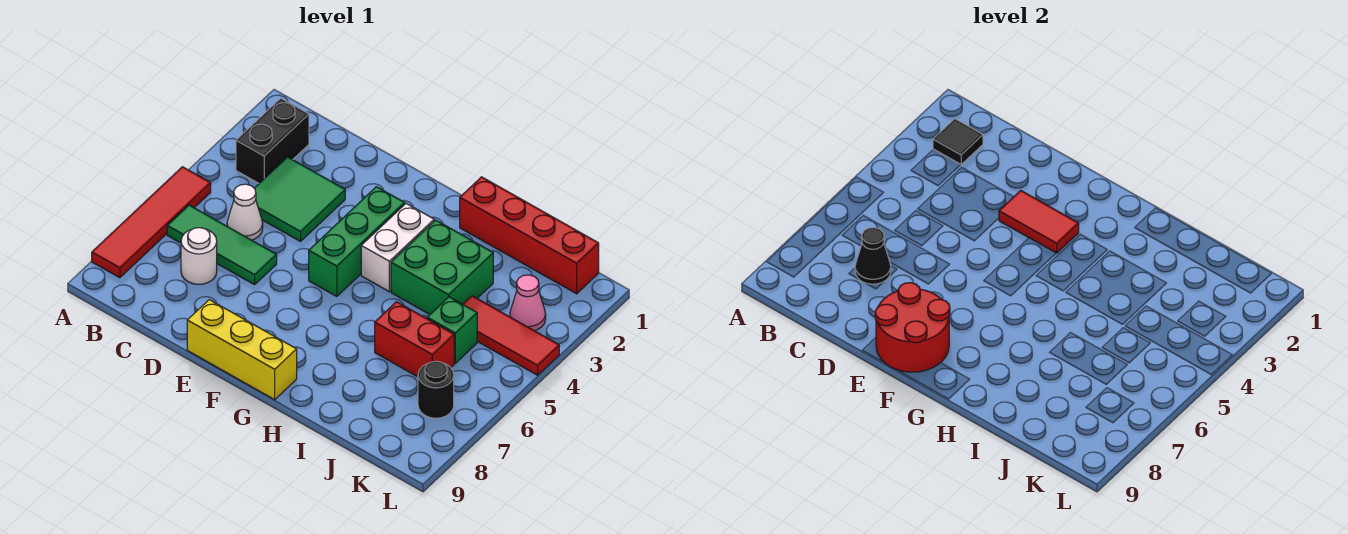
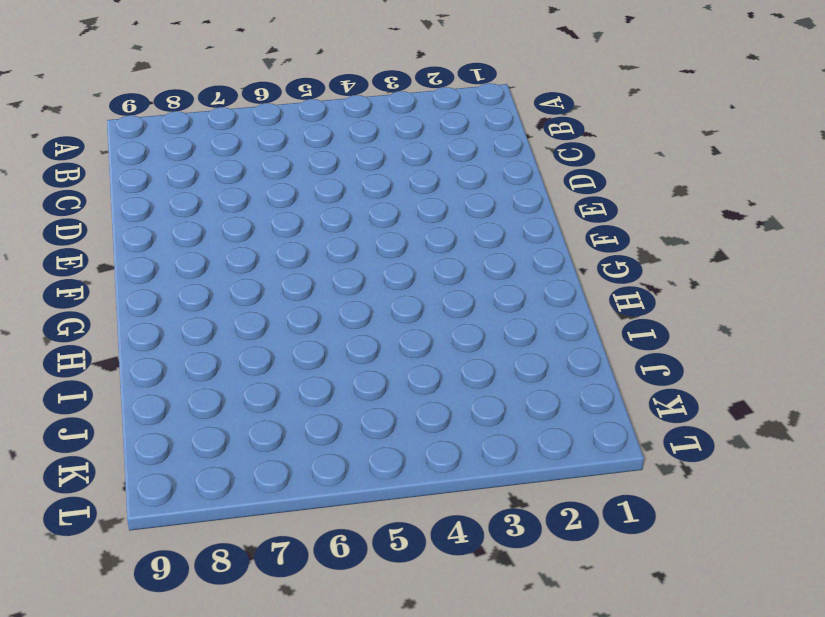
none -> red 1x4 tile [92,167,211,278]
none -> black 1x2 brick [236,98,309,183]
none -> green 1x3 tile [167,205,277,285]

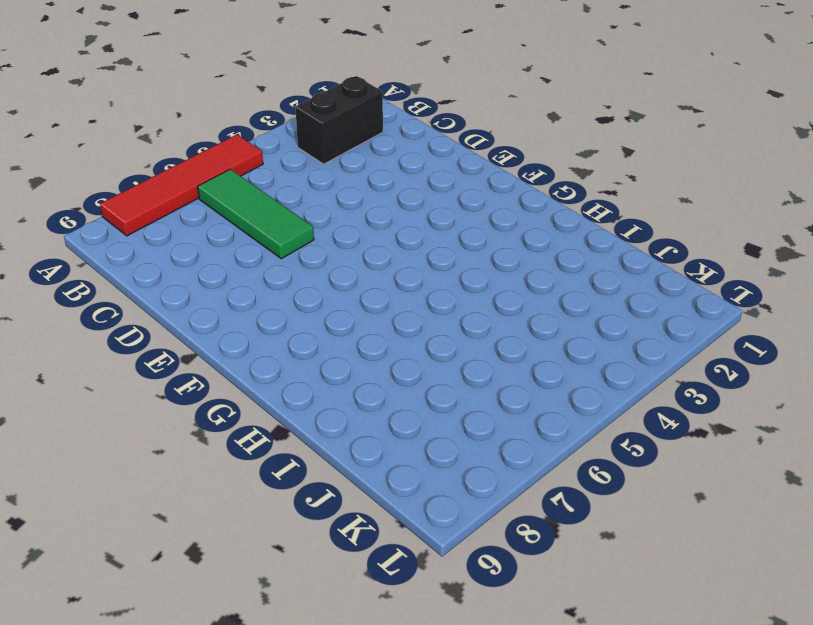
none -> green 2x2 tile [254,157,345,241]
none -> white 1x1 cone [227,184,263,240]
none -> white 1x1 round brick [181,228,217,284]

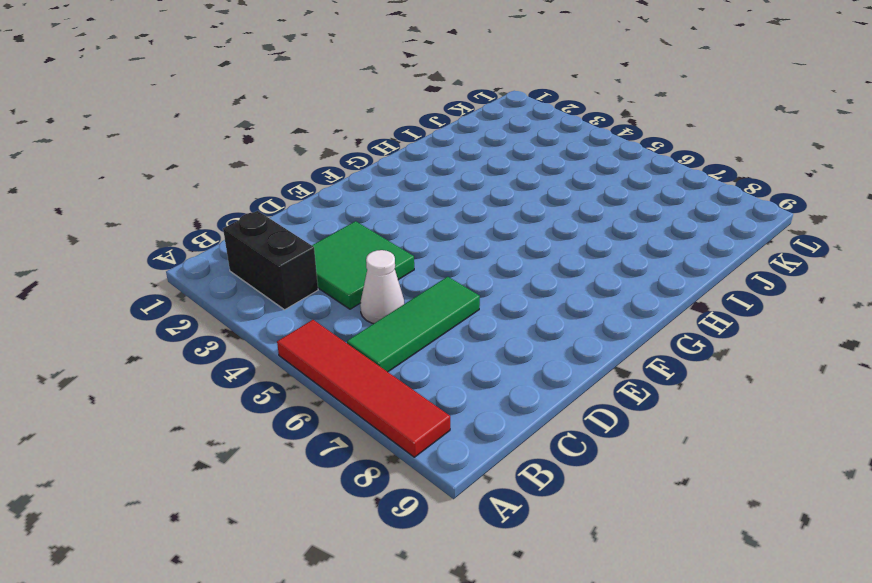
none -> white 1x1 round brick [181,228,217,284]
none -> yellow 1x3 brick [187,300,297,400]
none -> green 1x3 brick [309,187,405,297]

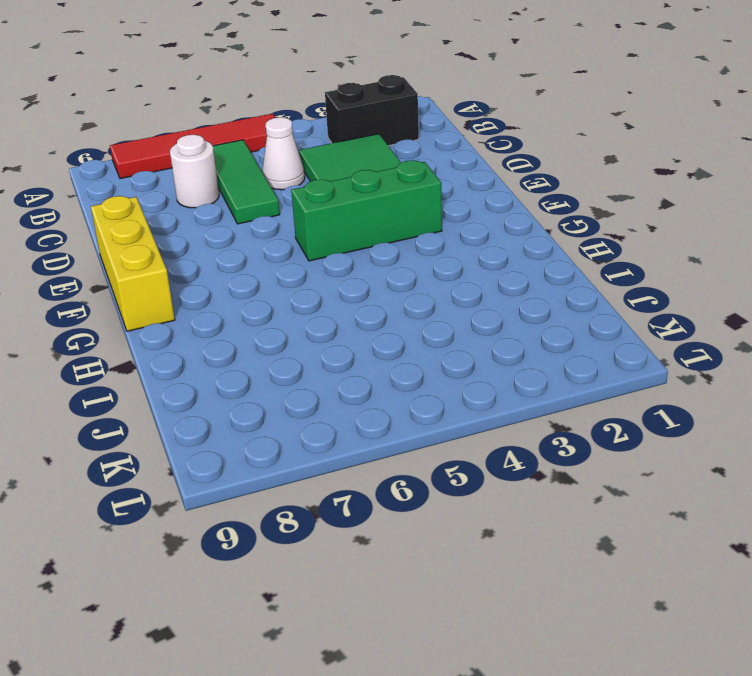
none -> white 1x2 brick [361,204,434,291]
none -> red 1x4 brick [460,177,599,294]
none -> green 2x2 brick [391,220,493,314]

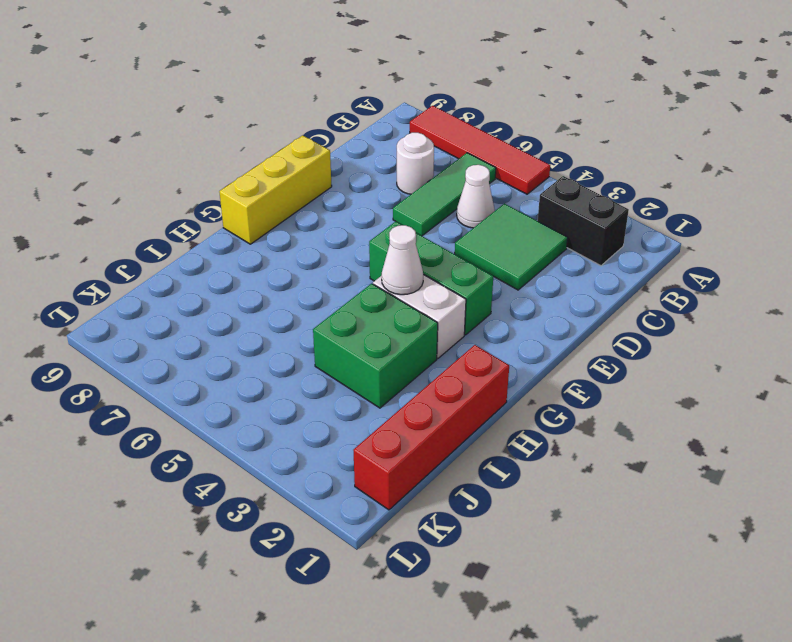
white 1x1 cone [382,225,423,295] -> none
none -> red 1x2 brick [375,302,454,377]
none -> red 1x3 tile [463,296,559,375]
none -> green 1x1 brick [427,297,477,363]

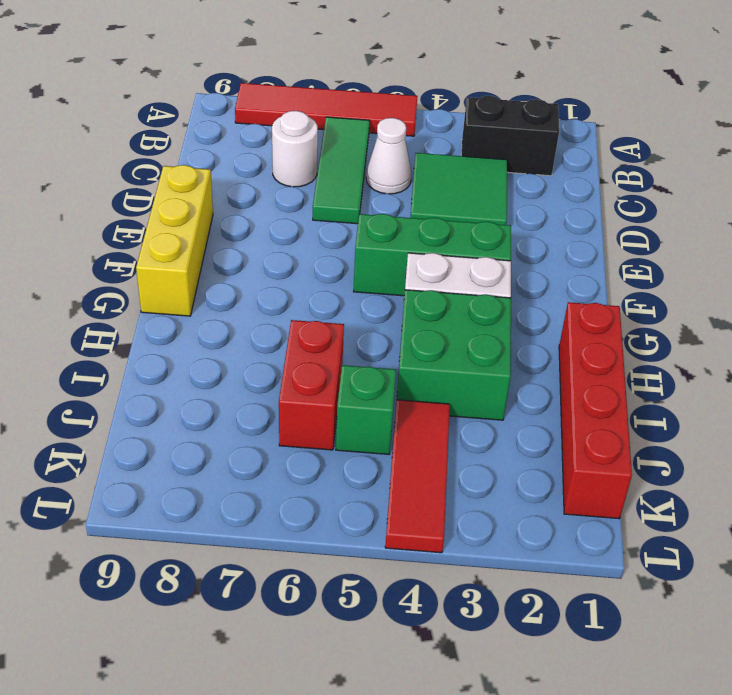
none -> pink 1x1 cone [510,275,546,331]
none -> black 1x1 round brick [418,361,454,418]
none -> black 1x1 tile [933,119,983,165]

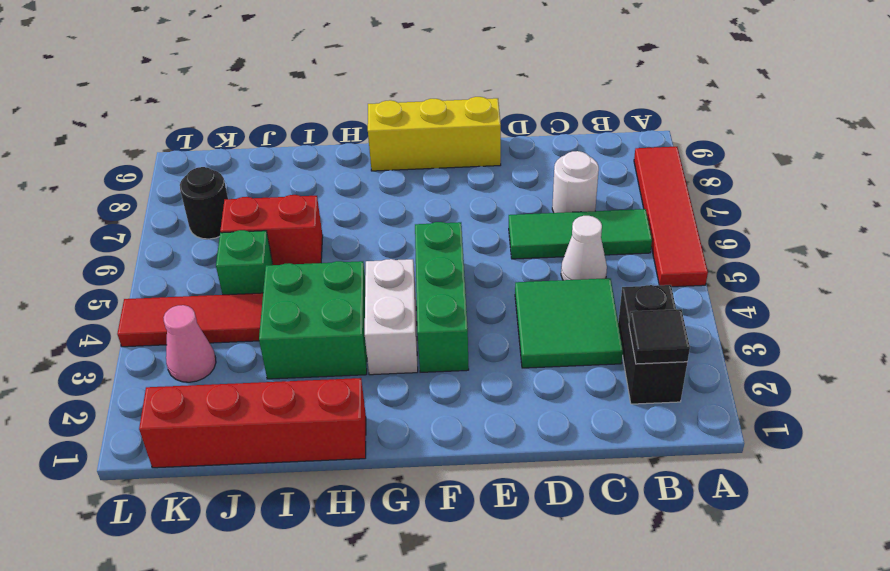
none -> black 1x1 cone [855,228,891,284]
none -> red 1x2 tile [999,191,1079,253]
none -> red 2x2 round brick [875,283,950,372]

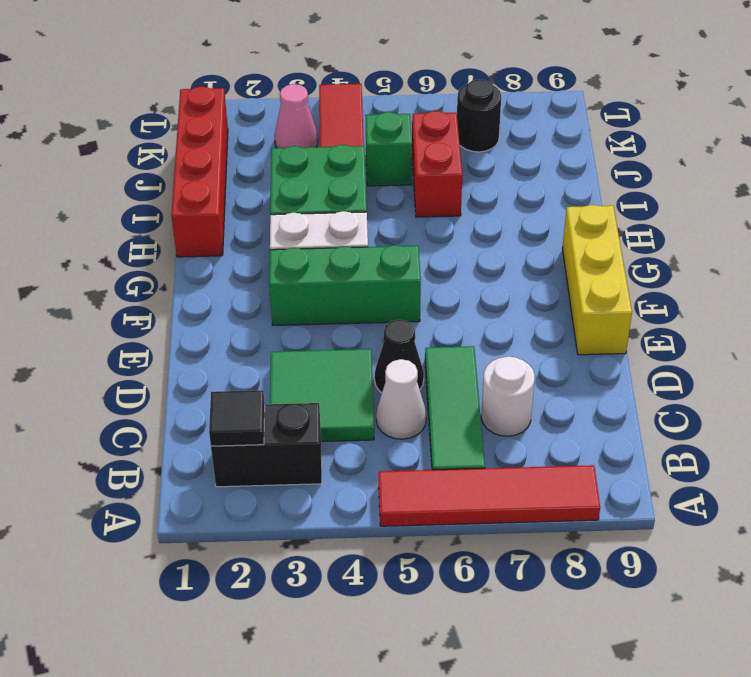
black 1x1 cone [375,320,424,393] -> black 1x1 cone moved to [855,228,891,284]
none -> red 1x2 tile [999,191,1079,253]
none -> red 2x2 round brick [875,283,950,372]

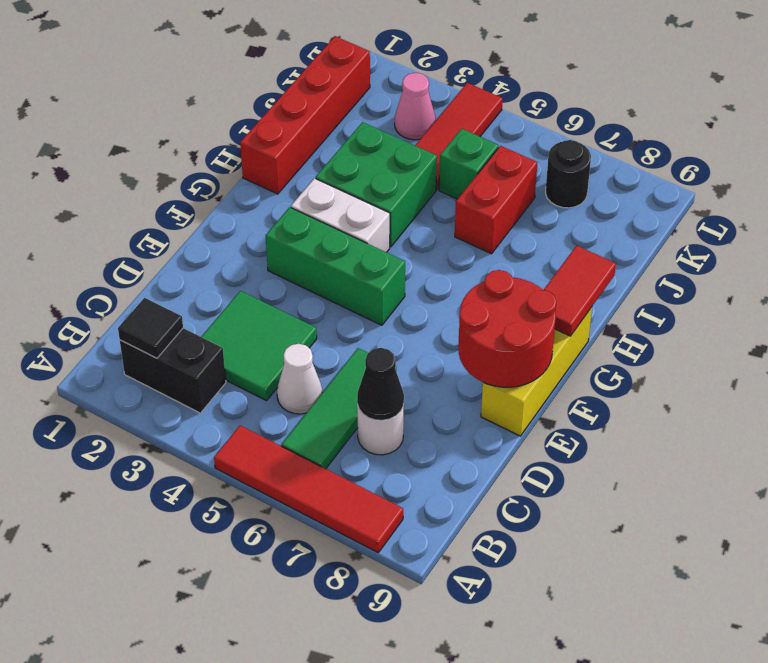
red 1x2 tile [544,246,616,336] -> red 1x2 tile moved to [999,191,1079,253]

